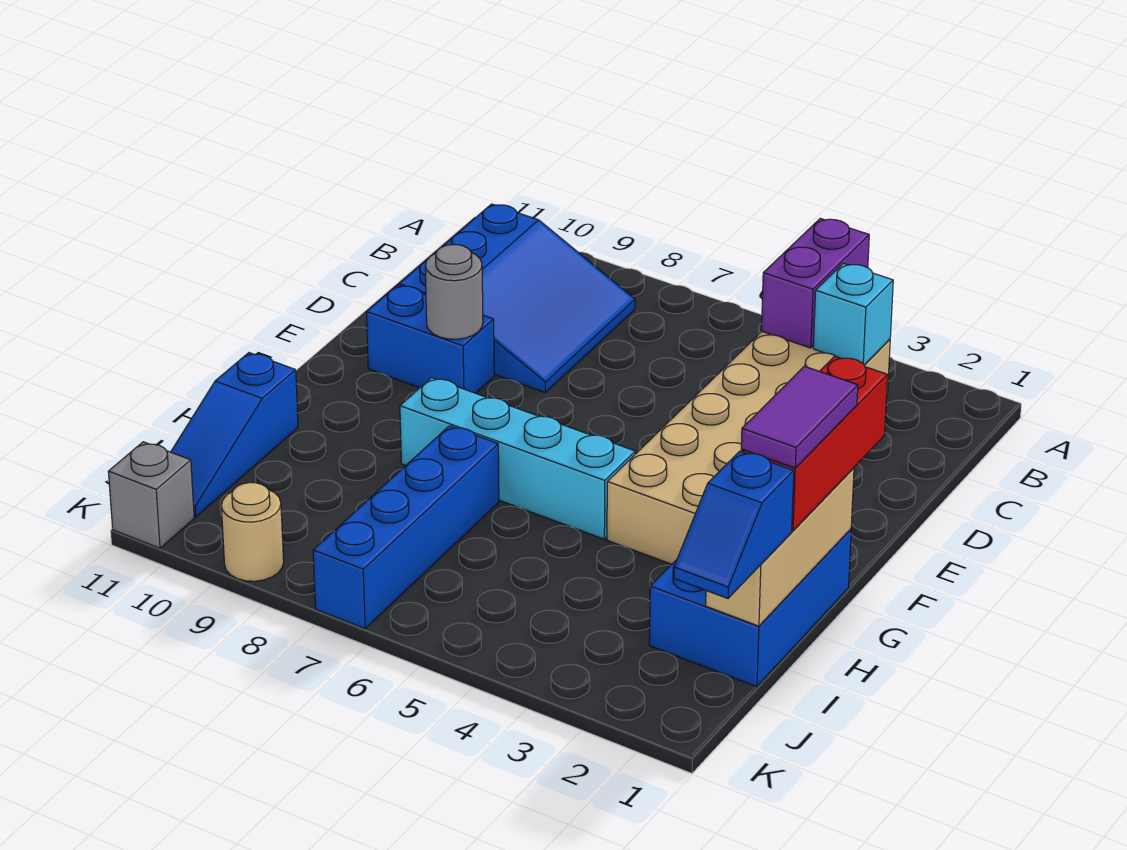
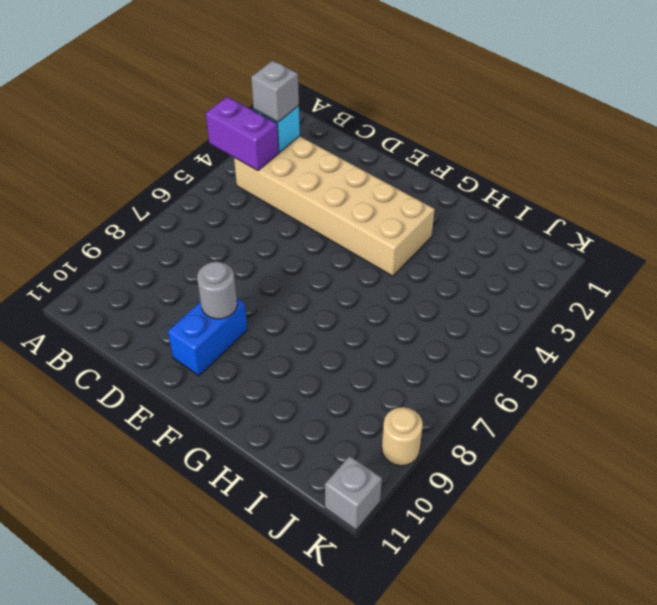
grey 1x1 brick [251,61,299,122] -> none
none -> blue 3x3 slope [399,204,635,392]
none -> blue 2x3 brick [649,529,851,687]
none -> cyan 1x4 brick [400,378,635,539]

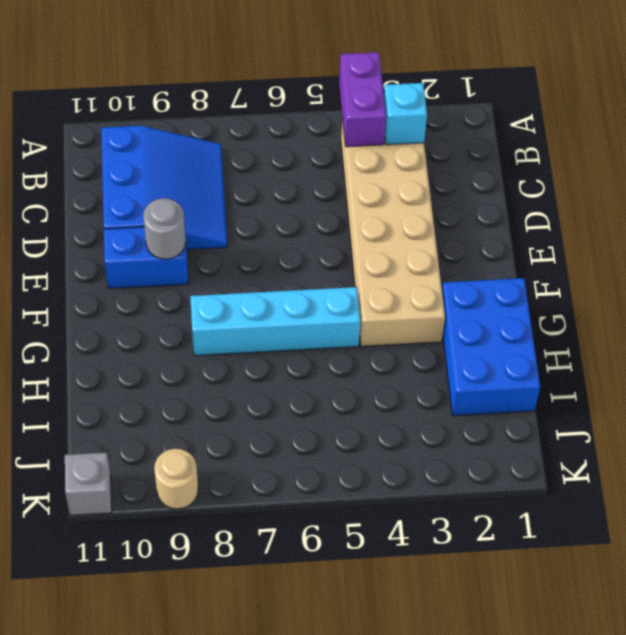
none -> blue 1x4 brick [313,426,499,629]
none -> blue 1x3 slope [171,353,298,517]
none -> tan 1x3 brick [706,468,854,626]

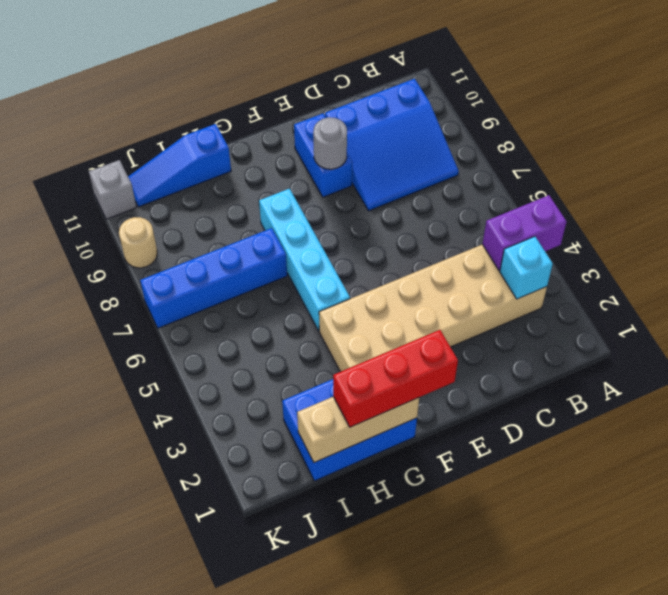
none -> blue 1x2 slope [674,451,794,598]
none -> purple 1x2 tile [741,366,858,468]

